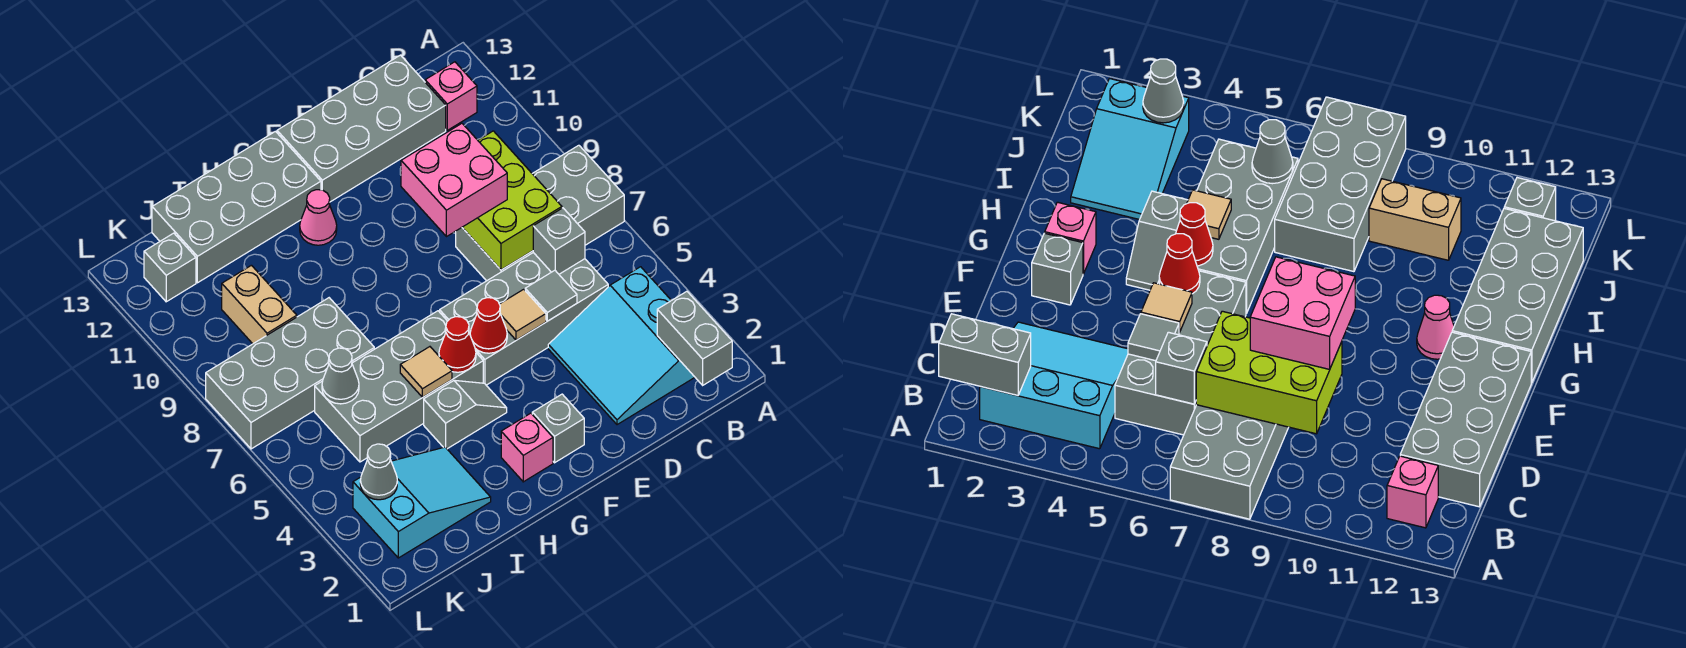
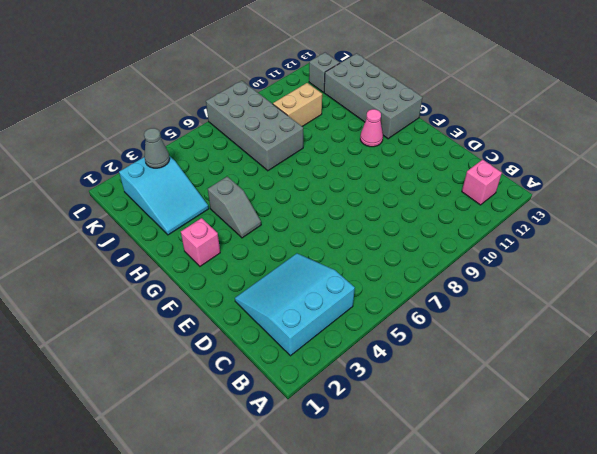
none -> grey 2x4 brick [456,145,624,281]
none -> grey 2x4 brick [440,253,608,385]
none -> grey 2x4 brick [277,55,446,202]

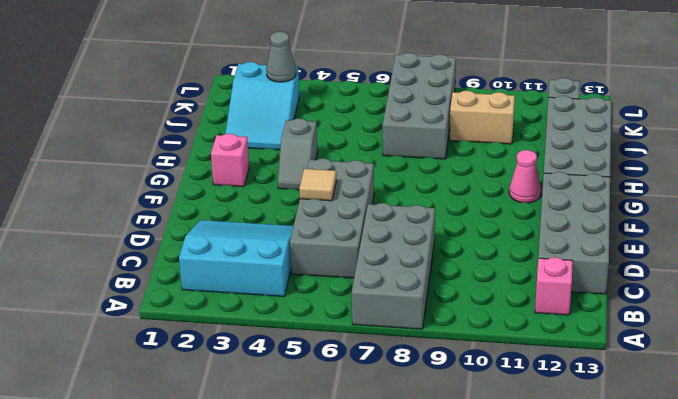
none -> grey 1x1 brick [532,394,584,463]
none -> grey 2x4 brick [315,311,483,462]
none -> grey 1x2 brick [657,291,732,385]

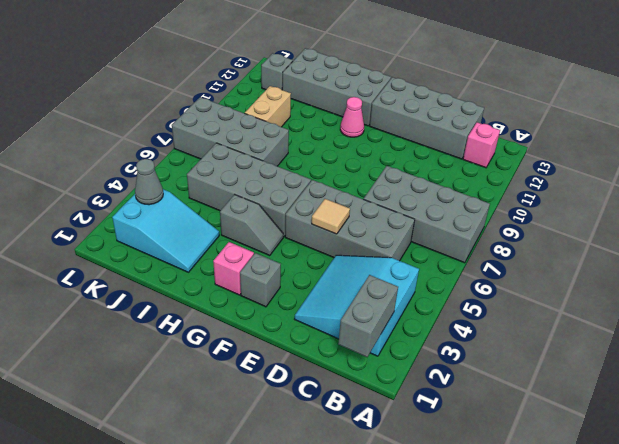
none -> grey 1x1 brick [533,208,585,274]
none -> lime 2x3 brick [462,131,562,270]
none -> grey 1x1 tile [525,270,577,321]

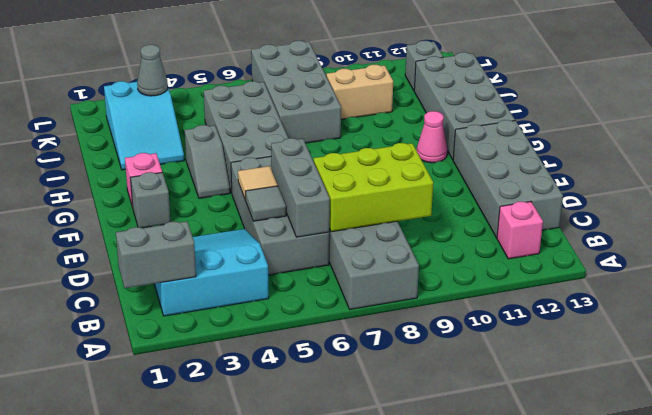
grey 1x3 brick [271,138,330,237] -> grey 1x1 brick [533,208,585,274]
none -> red 1x1 cone [470,298,507,353]
none -> red 1x1 cone [439,317,476,372]
none -> tan 1x1 tile [400,347,452,397]

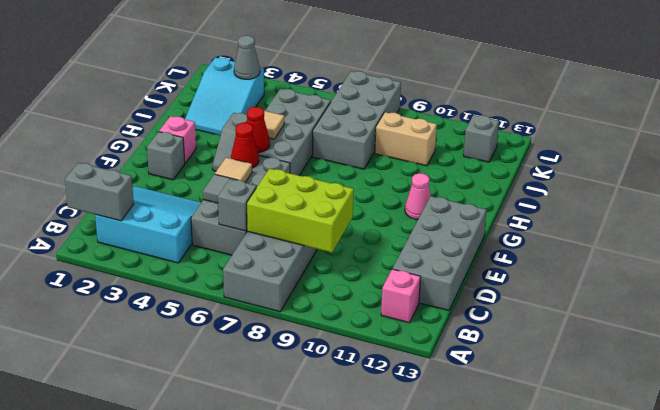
none -> grey 2x4 brick [152,131,321,283]
none -> grey 1x1 cone [322,348,359,404]
none -> pink 2x2 brick [401,124,507,237]

